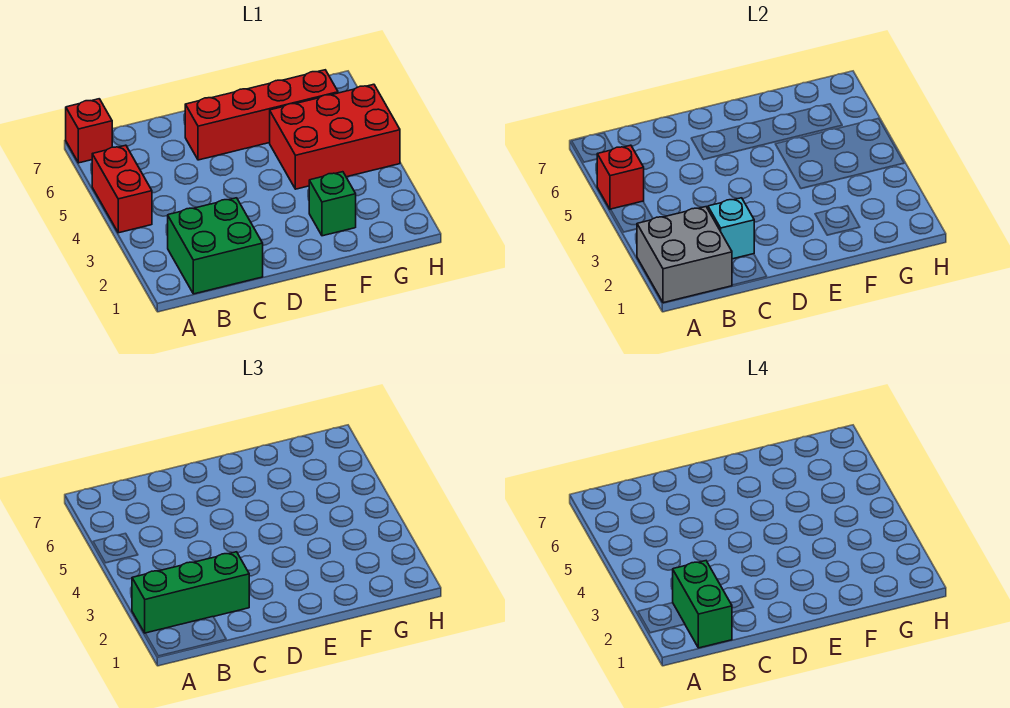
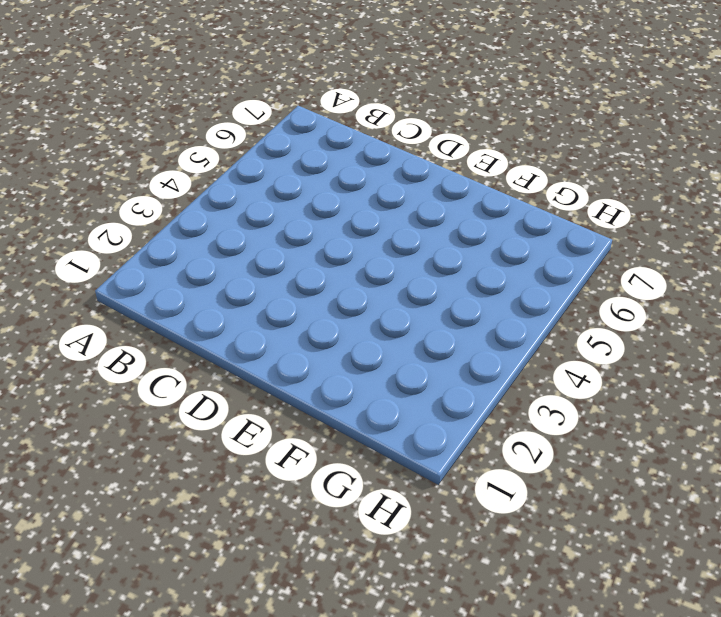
none -> red 1x2 brick [92,145,152,233]
none -> red 1x1 brick [66,99,112,163]

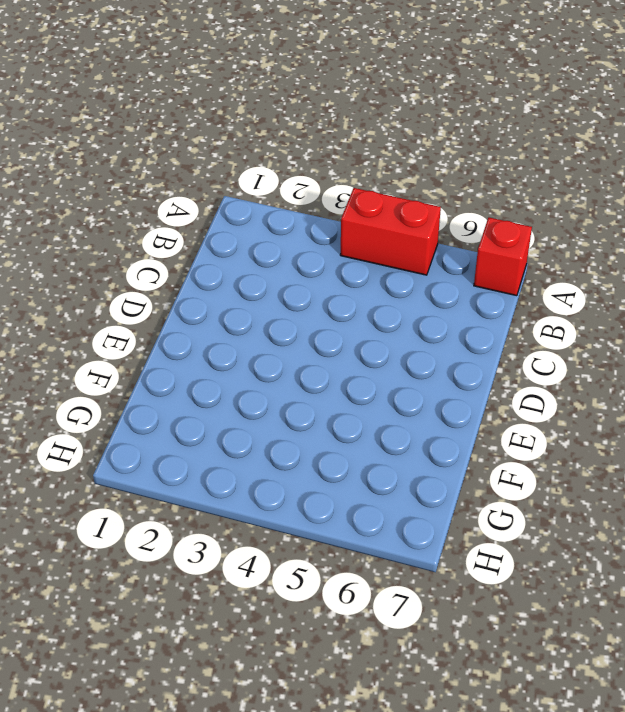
none -> green 2x2 brick [168,198,263,294]
none -> red 1x4 brick [185,70,338,160]

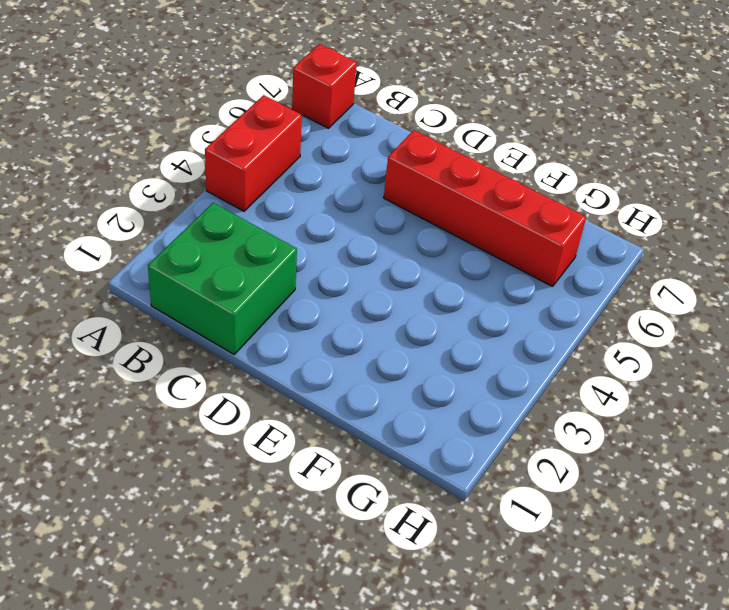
none -> green 1x1 brick [309,172,356,236]
none -> red 2x3 brick [270,84,400,189]

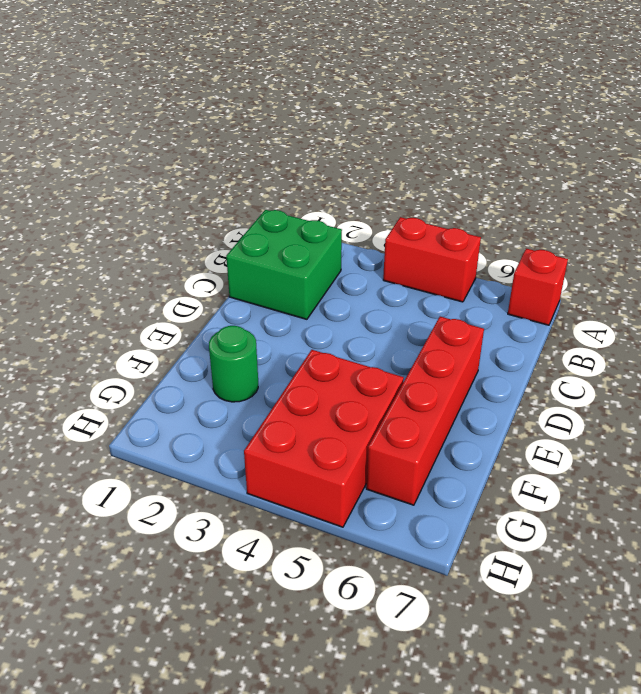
green 1x1 round brick [209,326,258,402] -> green 1x1 brick [309,172,356,236]
none -> grey 2x2 brick [637,207,732,303]
none -> red 1x1 brick [597,145,644,209]

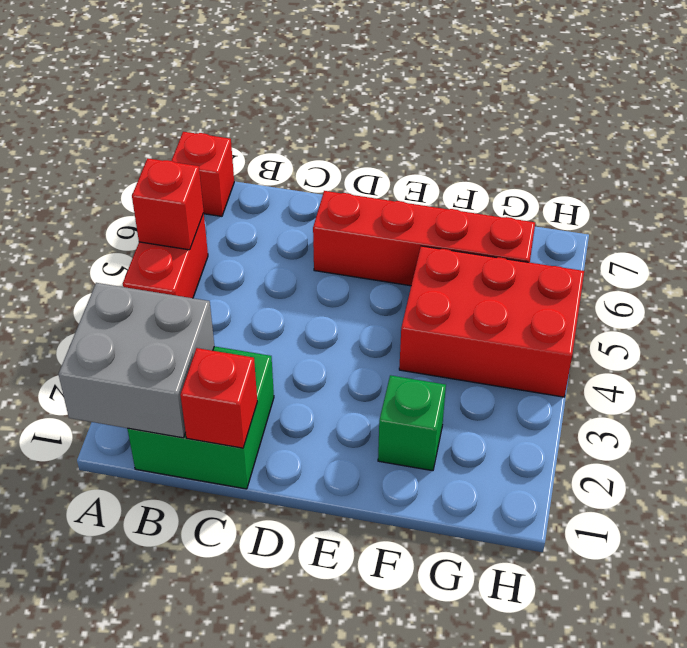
red 1x1 brick [180,348,257,448] -> none
none -> cyan 1x1 brick [708,198,754,259]
none -> green 1x3 brick [132,552,249,633]

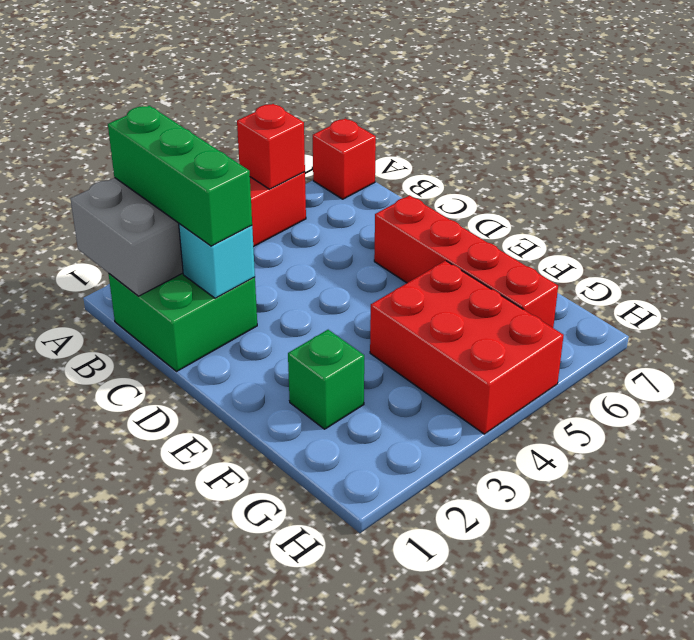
none -> green 1x2 brick [673,561,732,648]

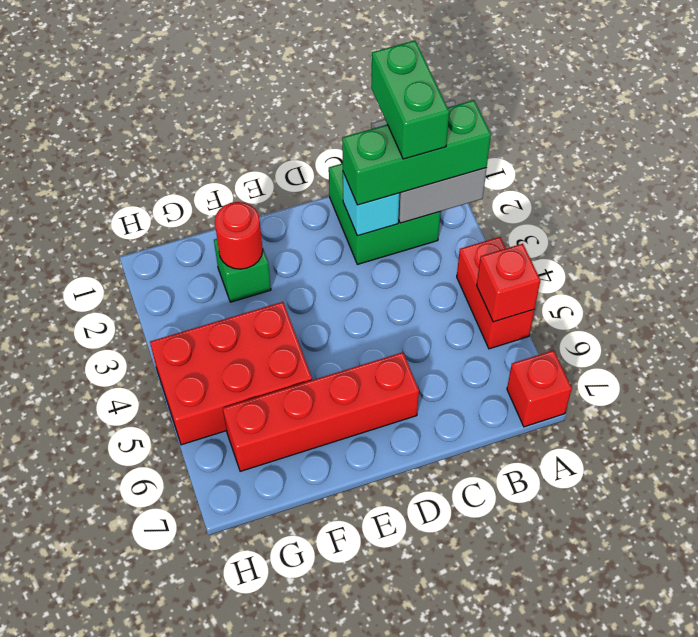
red 1x1 round brick [215,202,263,269] -> none

